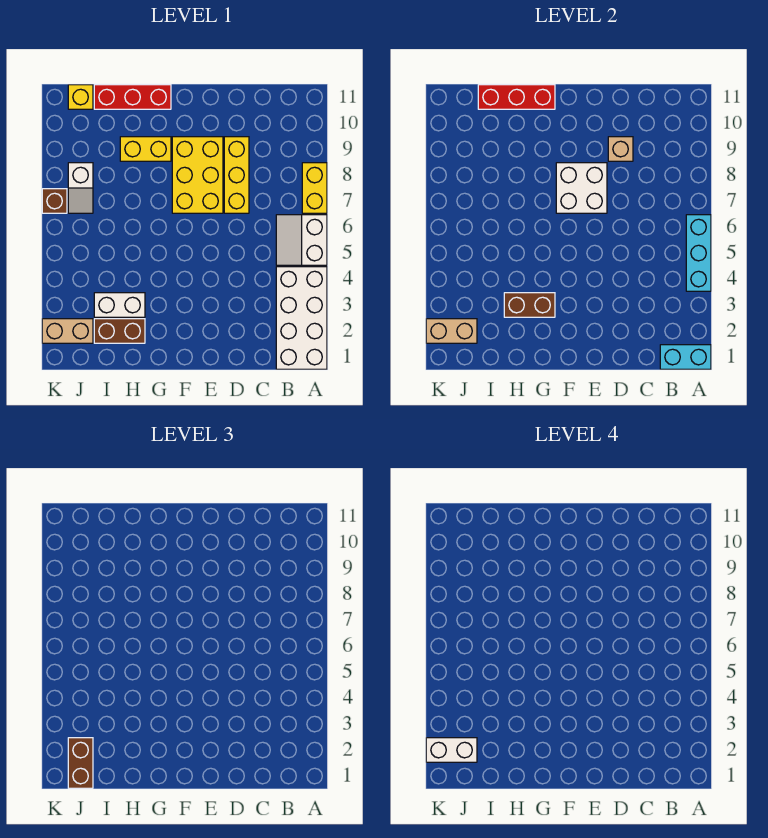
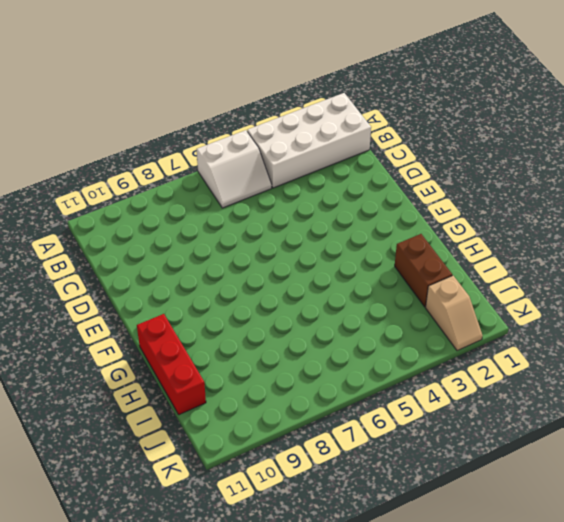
tan 1x2 slope [425,275,483,351] -> tan 1x2 brick [42,319,93,343]
none -> yellow 1x2 brick [302,163,327,213]
none -> yellow 1x3 brick [224,137,249,213]
none -> yellow 2x3 brick [172,137,223,213]

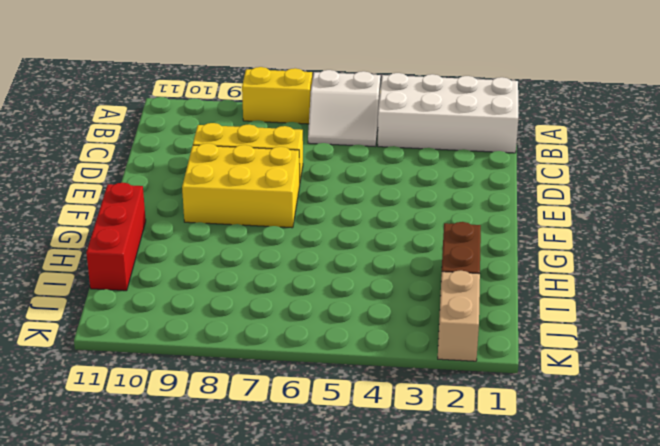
none -> yellow 1x2 brick [120,137,171,161]
none -> white 1x2 brick [94,293,145,317]
none -> white 1x2 slope [68,163,93,213]

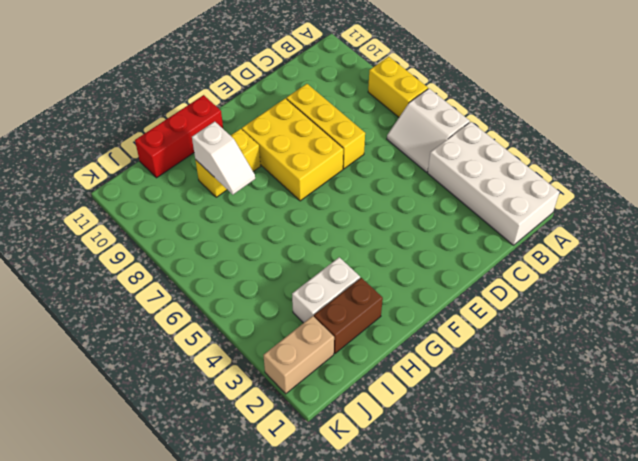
white 1x2 slope [192,122,255,195] -> white 1x2 slope moved to [68,163,93,213]
none -> yellow 1x1 brick [68,85,93,109]
none -> brown 1x1 brick [42,189,67,213]
none -> cyan 1x2 brick [660,345,711,369]

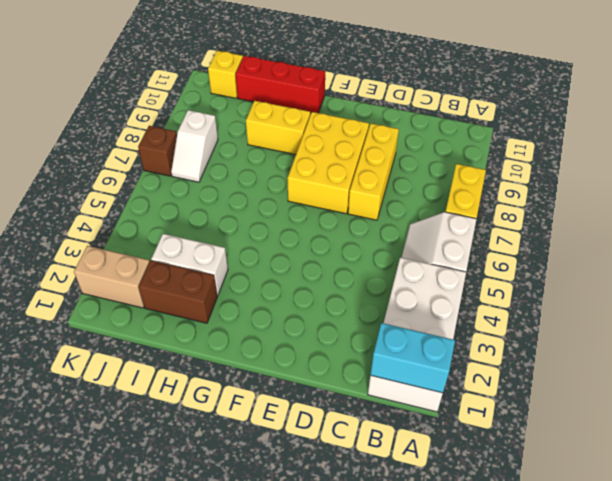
none -> cyan 1x3 brick [686,215,711,291]
none -> tan 1x1 brick [608,137,633,161]
none -> white 2x2 brick [556,163,607,213]

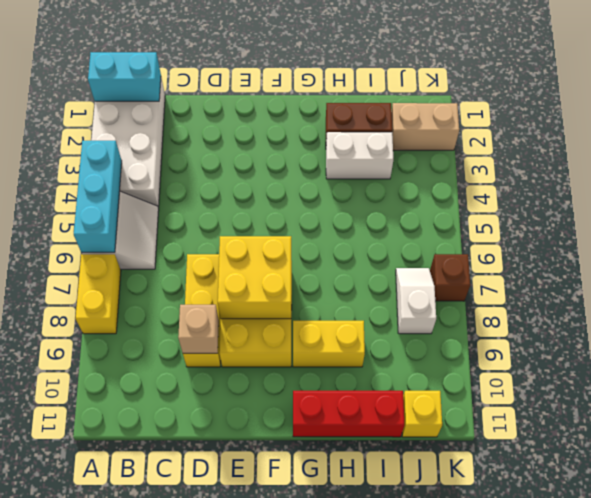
yellow 2x2 brick [218,236,291,319] -> white 2x2 brick [556,163,607,213]
none -> brown 1x2 brick [504,293,555,317]
none -> red 1x3 brick [478,85,555,109]
none -> tan 1x2 brick [426,319,477,343]

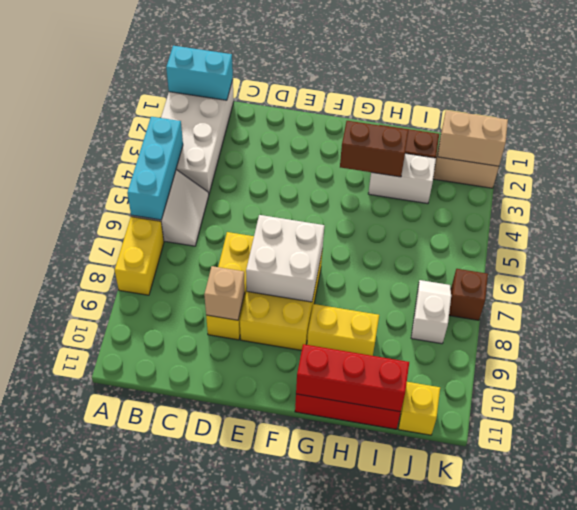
none -> brown 1x2 brick [68,738,93,788]
none -> white 1x2 brick [426,738,477,762]

